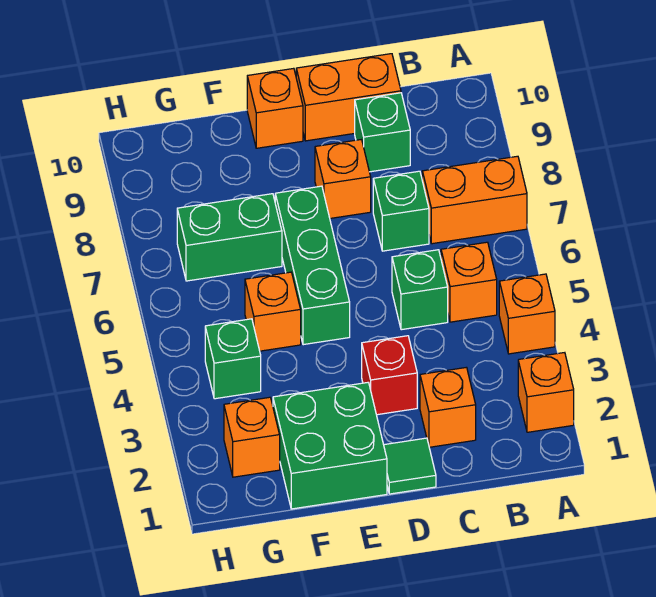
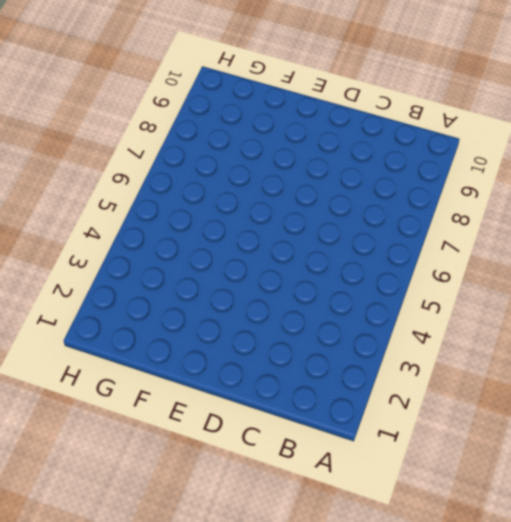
none -> orange 1x1 brick [518,353,574,432]
none -> orange 1x1 brick [499,274,555,354]
none -> orange 1x2 brick [422,156,527,244]

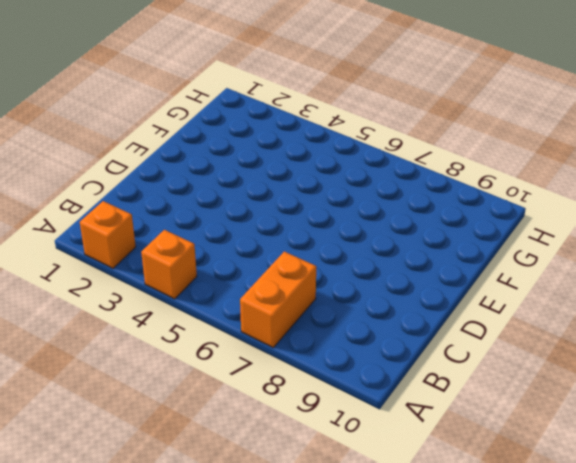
none -> orange 1x1 brick [441,242,497,322]
none -> orange 1x1 brick [420,367,476,447]
none -> green 1x1 brick [392,250,448,330]

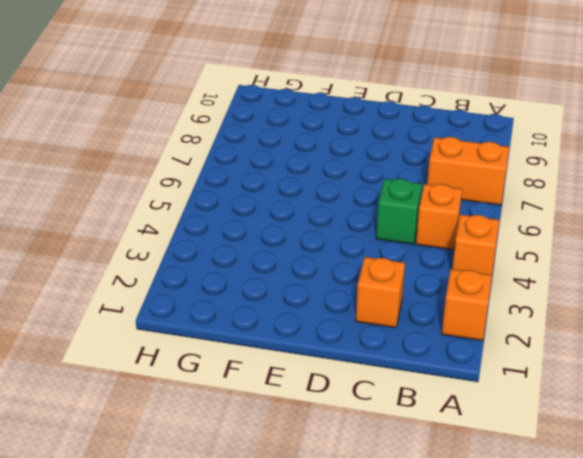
none -> green 1x1 brick [373,171,429,251]
none -> green 1x1 brick [355,93,410,172]
none -> orange 1x2 brick [296,54,401,141]

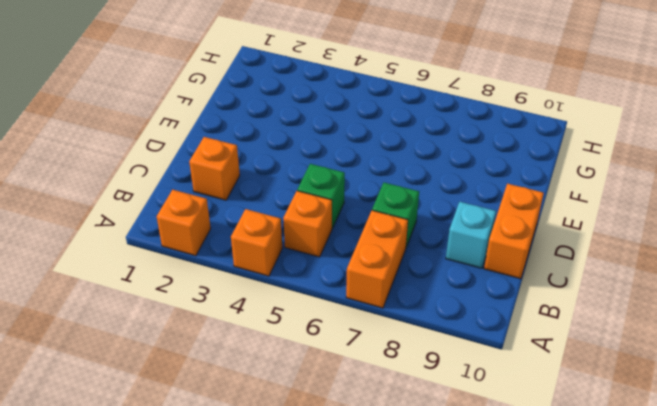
cyan 1x1 brick [446,202,496,268] -> green 1x1 brick [355,93,410,172]
none -> green 1x1 tile [384,438,436,494]
none -> red 1x1 brick [362,336,417,415]
none -> orange 1x1 brick [315,140,371,218]

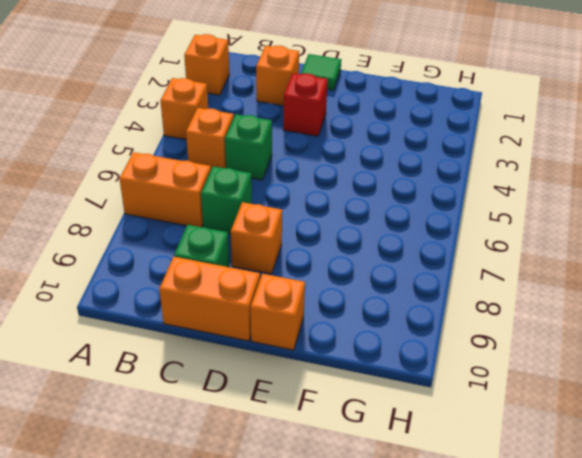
none -> green 2x2 brick [273,383,387,509]
none -> green 1x3 brick [275,186,350,345]
none -> orange 1x1 brick [245,272,301,351]

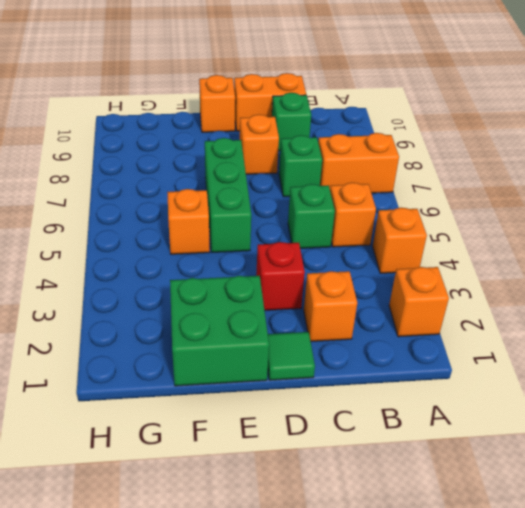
none -> green 1x2 brick [177,194,282,281]
none -> orange 1x1 brick [224,397,280,477]
none -> green 1x1 brick [205,319,261,399]

